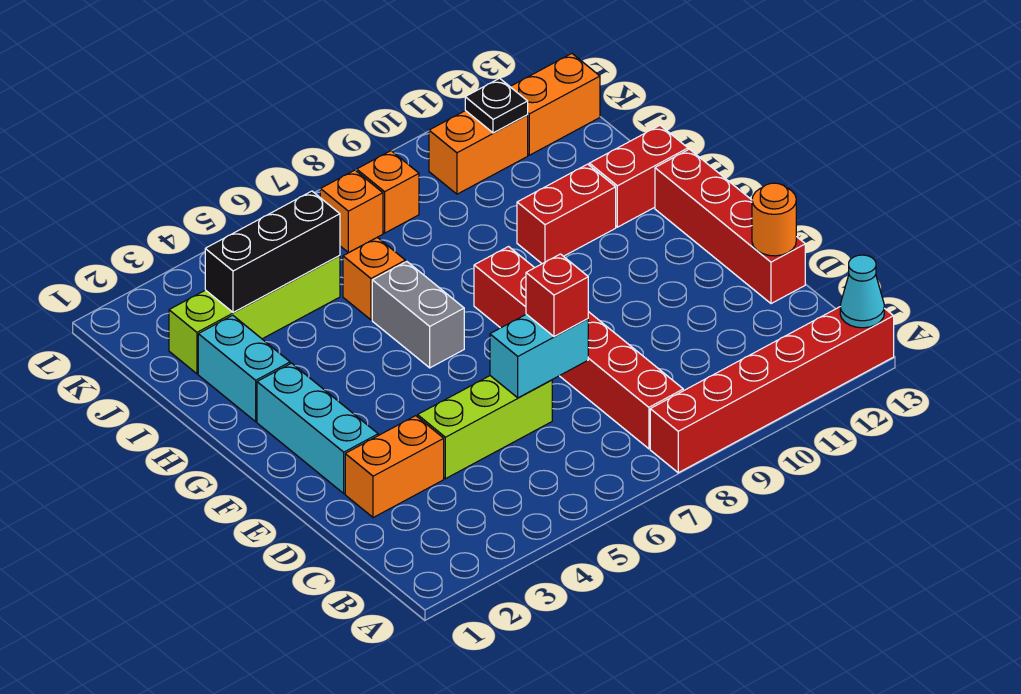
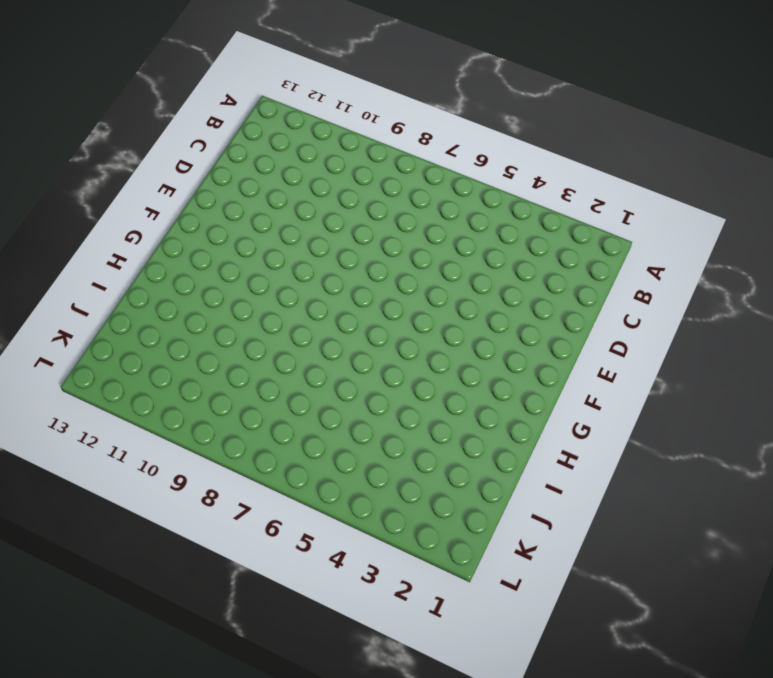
none -> red 1x6 brick [650,307,894,473]
none -> red 1x6 brick [474,247,683,449]
none -> orange 1x2 brick [345,416,444,518]

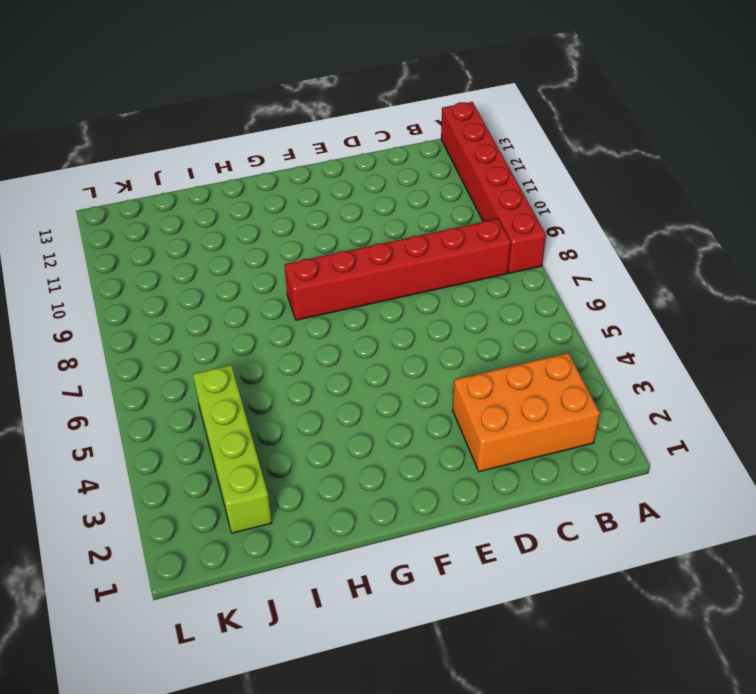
orange 2x3 brick [453,353,600,472] -> orange 1x2 brick [345,416,444,518]
none -> lime 1x3 brick [418,376,552,479]
none -> red 1x4 brick [655,149,805,304]
none -> cyan 1x3 brick [257,363,378,493]

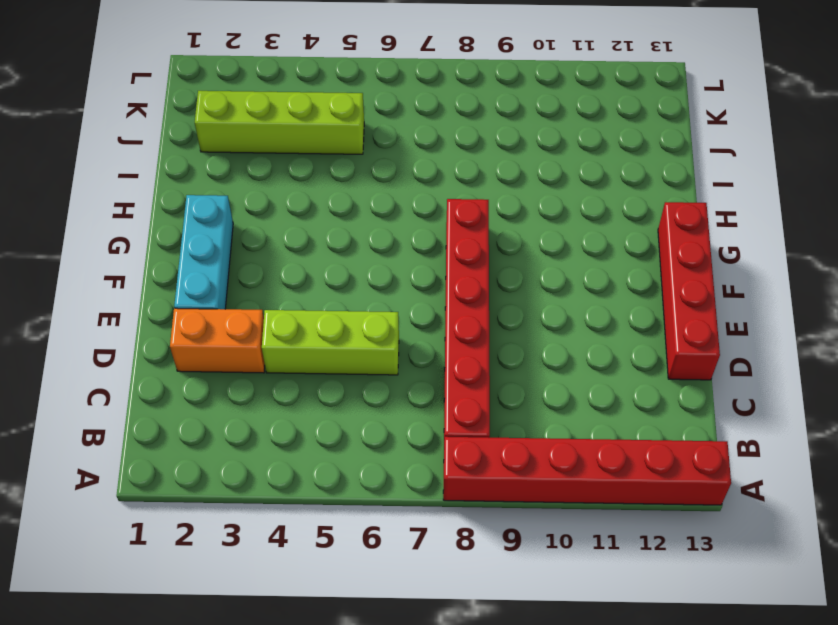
none -> grey 1x2 brick [372,262,464,368]
none -> cyan 1x2 brick [198,315,290,422]
none -> red 1x2 brick [517,164,616,264]

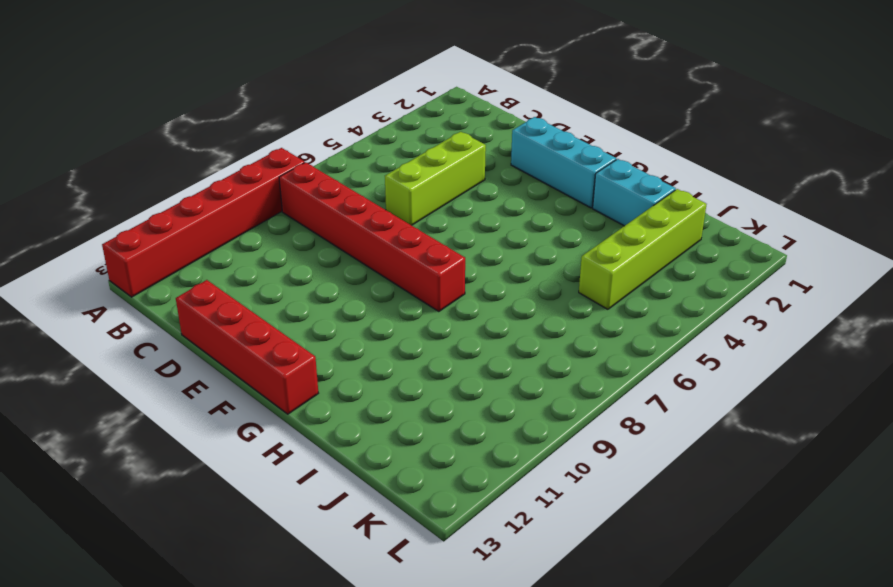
none -> orange 1x2 brick [345,416,444,518]
none -> grey 1x2 brick [372,262,464,368]
none -> red 1x2 brick [517,164,616,264]

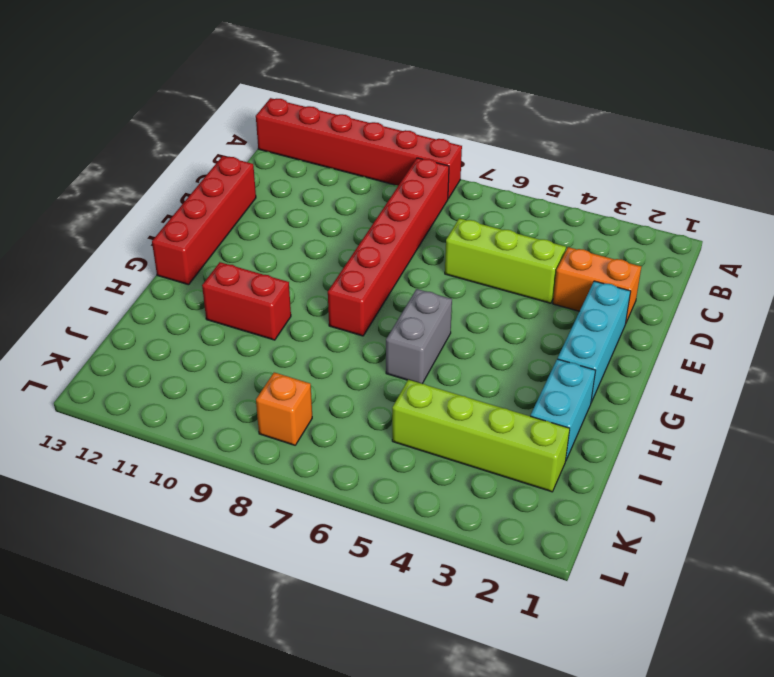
none -> red 1x2 brick [589,125,688,227]
none -> orange 1x1 brick [343,237,405,320]
none -> orange 1x1 brick [320,170,383,253]

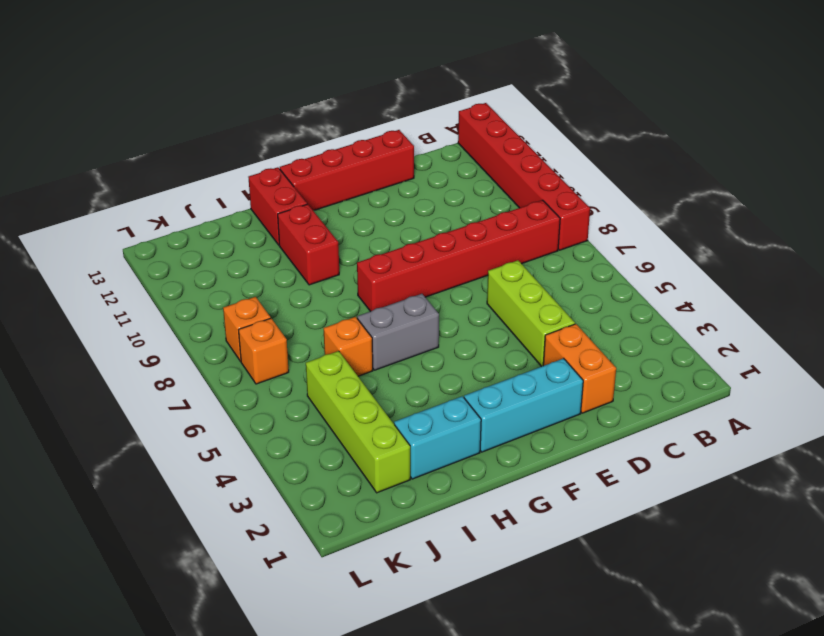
none -> orange 1x2 brick [429,111,528,194]
none -> orange 1x2 brick [510,54,600,155]
none -> cyan 1x1 cone [840,255,884,328]

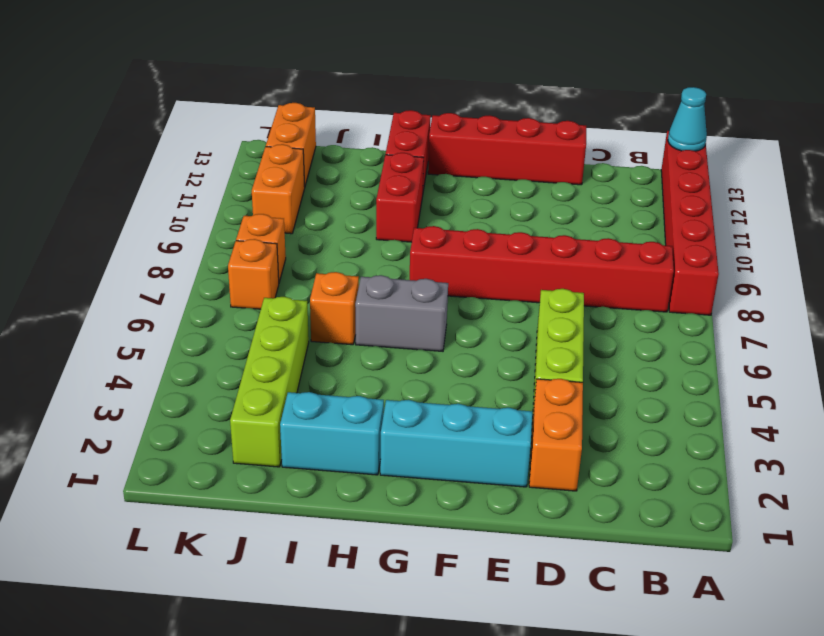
none -> cyan 1x2 brick [490,314,588,398]
none -> orange 1x1 round brick [752,183,796,256]
none -> black 1x3 brick [205,191,340,312]

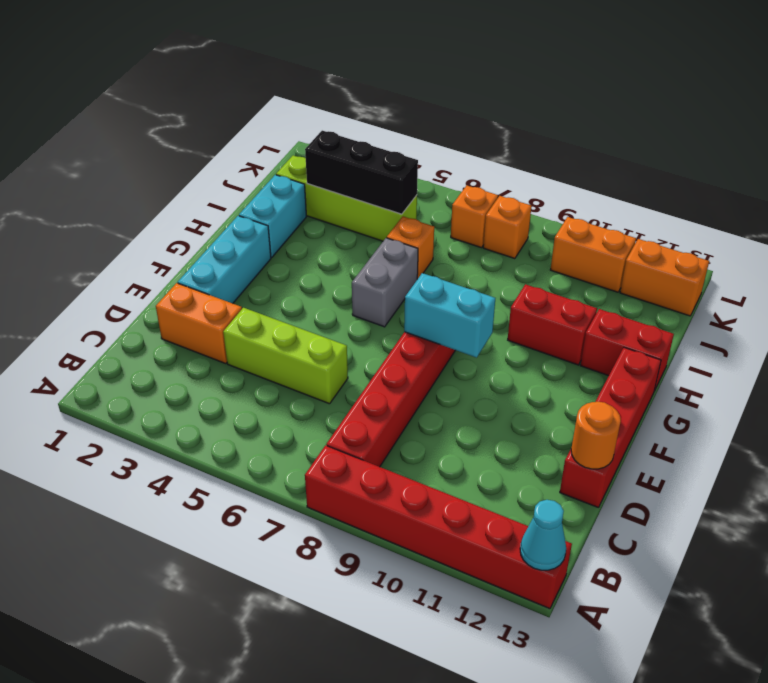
cyan 1x2 brick [404,273,495,357] -> cyan 1x2 brick moved to [490,314,588,398]
none -> black 1x1 plate [465,78,528,133]
none -> red 1x1 brick [526,254,588,336]

